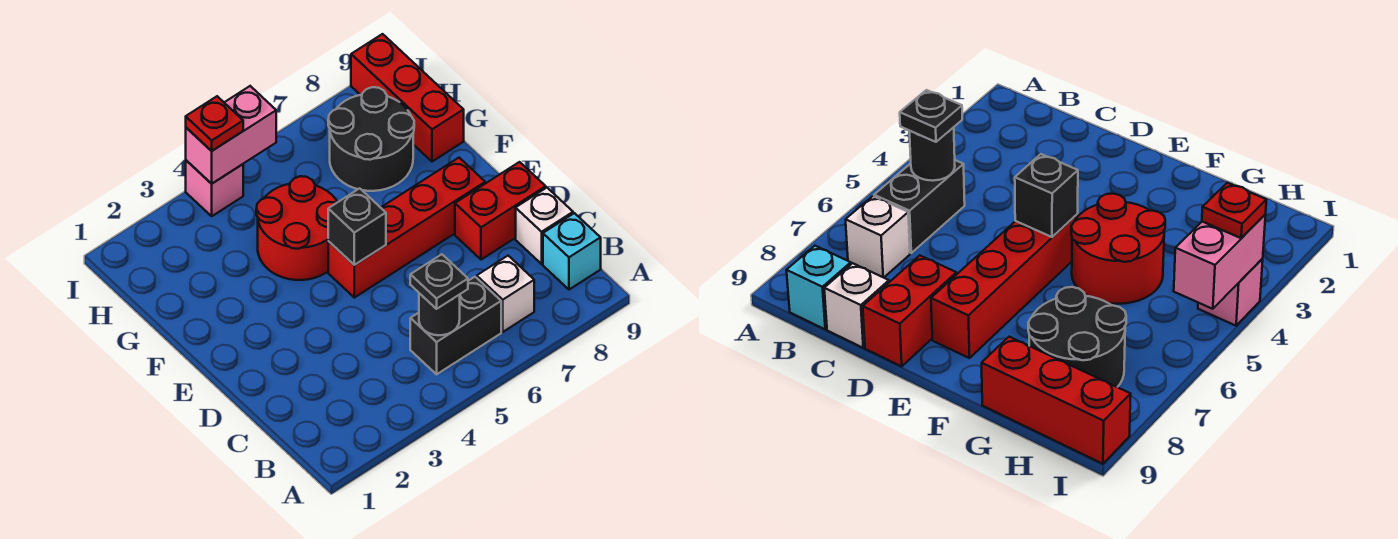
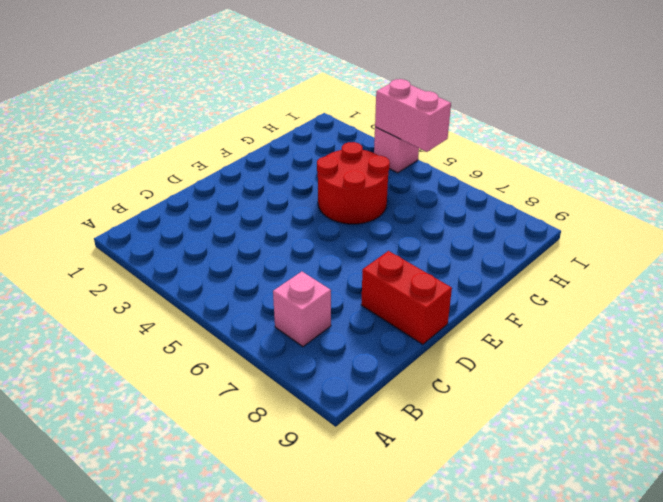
pink 1x1 brick [273,272,331,347] -> white 1x1 brick [477,256,534,332]
none -> black 1x2 brick [410,277,501,374]
none -> cyan 1x1 brick [543,213,601,290]
none -> white 1x1 brick [516,188,573,264]

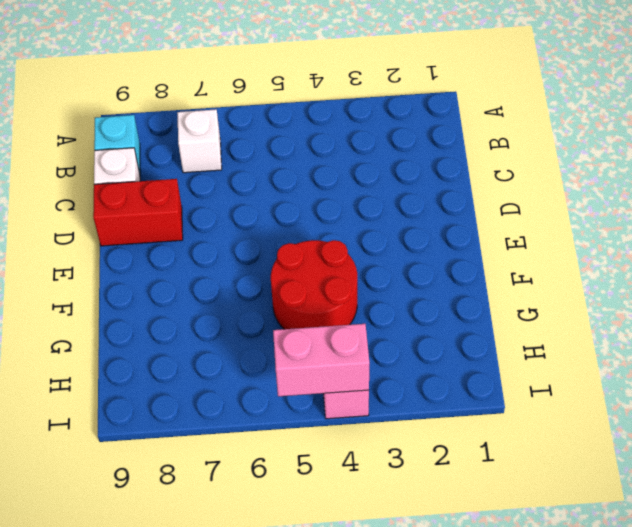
none -> black 1x2 brick [410,277,501,374]
none -> red 1x4 brick [328,158,485,298]
none -> black 2x2 round brick [328,87,414,191]

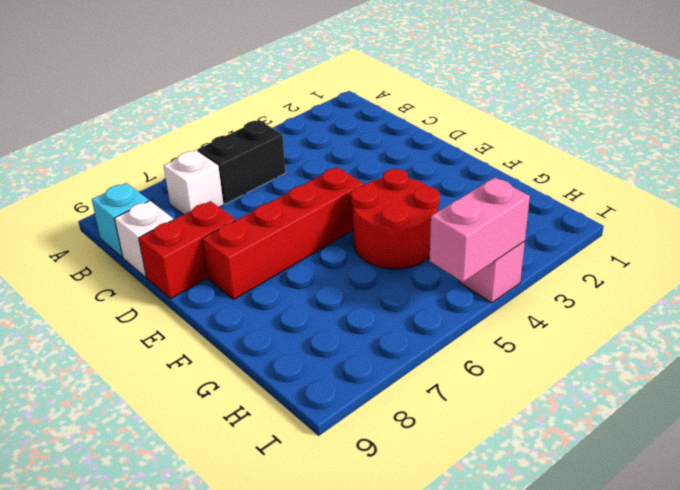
none -> black 2x2 round brick [328,87,414,191]
none -> red 1x3 brick [351,34,464,162]
none -> black 1x1 round brick [419,293,460,335]

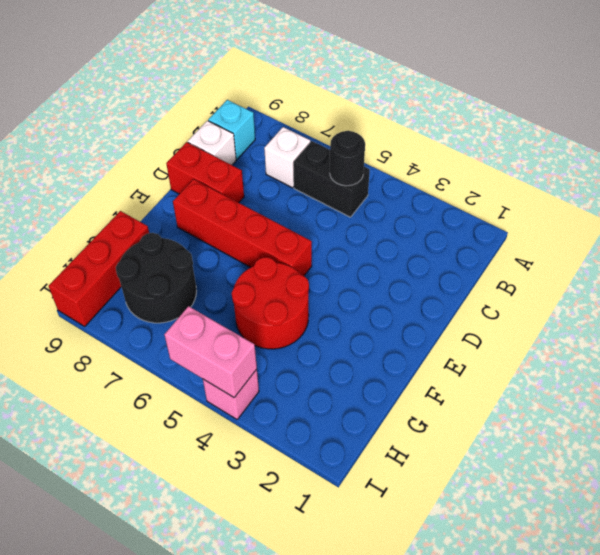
none -> black 1x1 brick [328,188,386,265]
none -> black 1x1 plate [410,254,468,309]
none -> red 1x1 plate [186,96,243,151]

